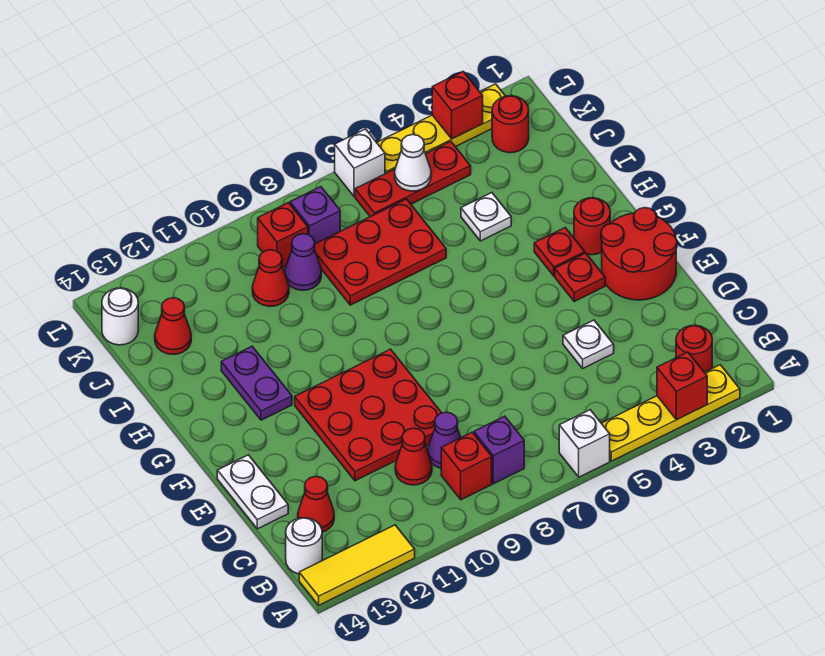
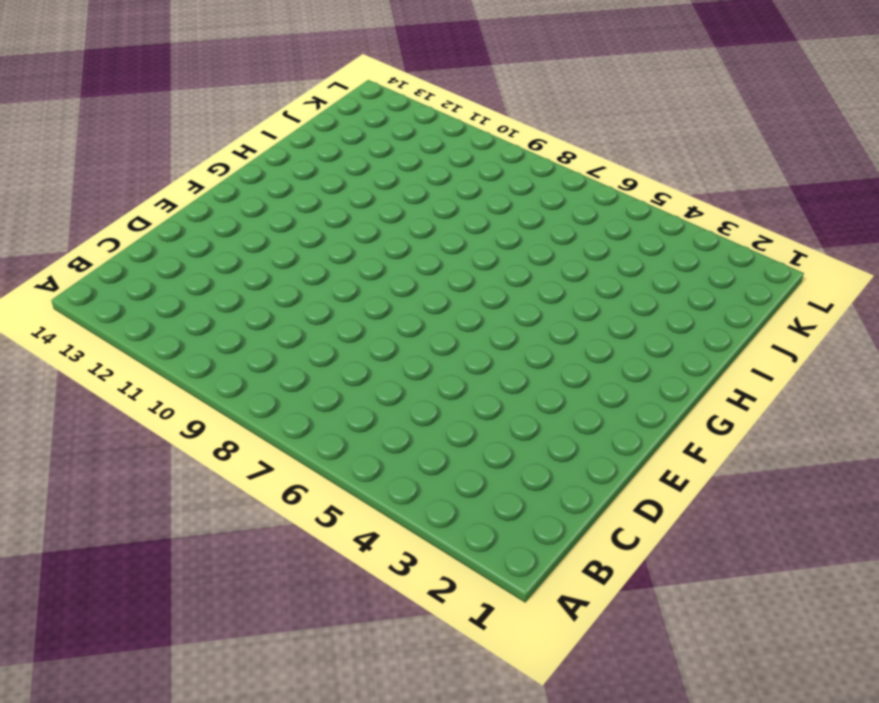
none -> yellow 1x4 plate [601,365,740,461]
none -> white 1x1 brick [559,410,610,477]
none -> yellow 1x3 tile [299,525,415,605]
none -> red 1x1 round brick [676,325,712,372]

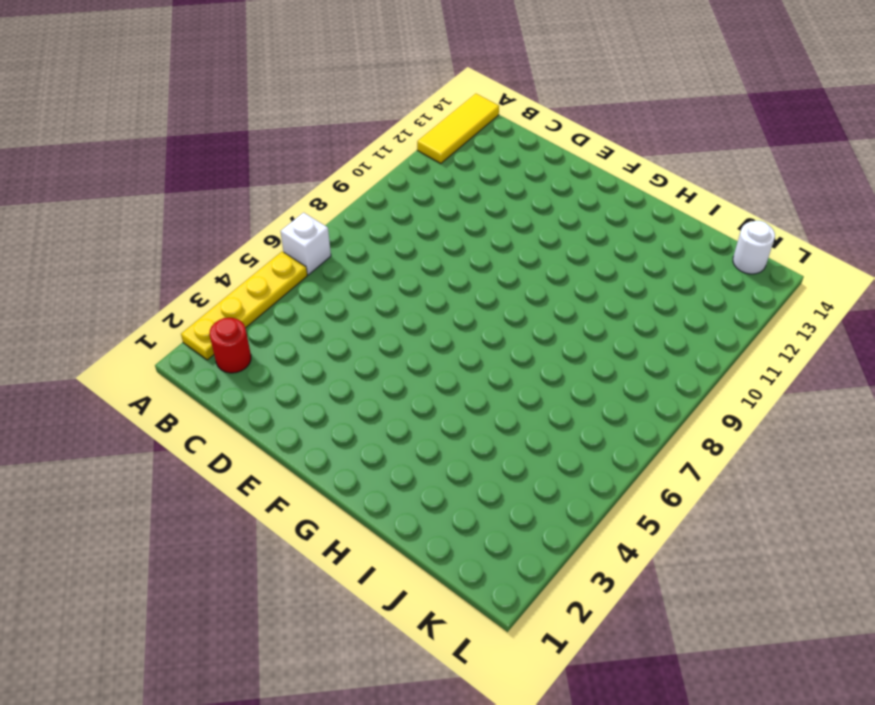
none -> purple 1x1 brick [474,416,524,484]
none -> red 1x1 brick [441,432,492,500]
none -> white 1x1 round brick [286,518,322,574]
none -> purple 1x1 cone [428,412,461,468]

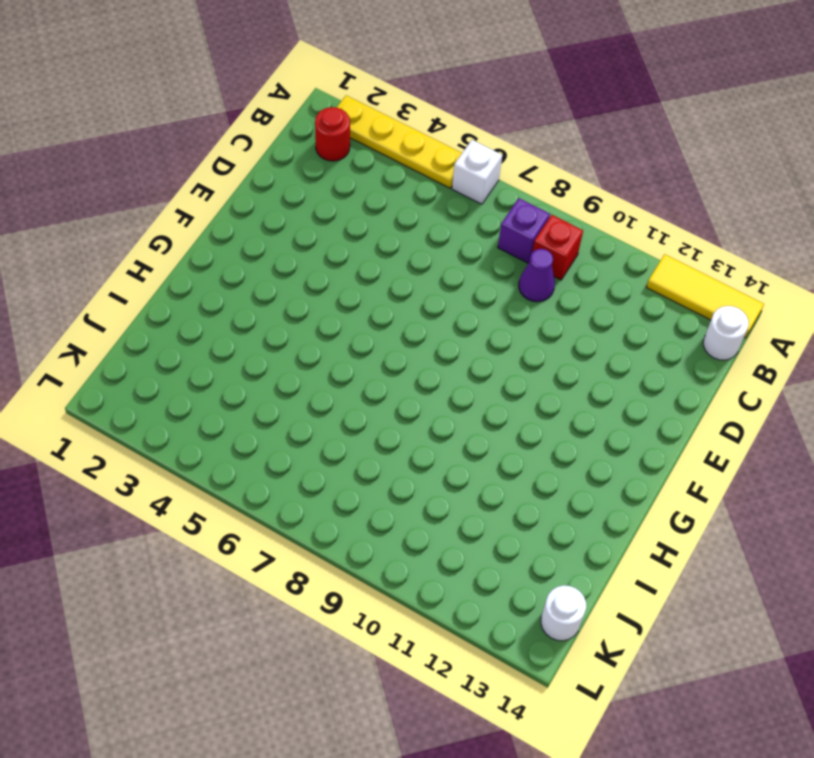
none -> red 1x1 cone [395,428,432,485]
none -> red 1x1 cone [298,476,334,532]
none -> white 1x1 plate [563,320,614,368]
none -> red 3x3 plate [295,349,441,481]

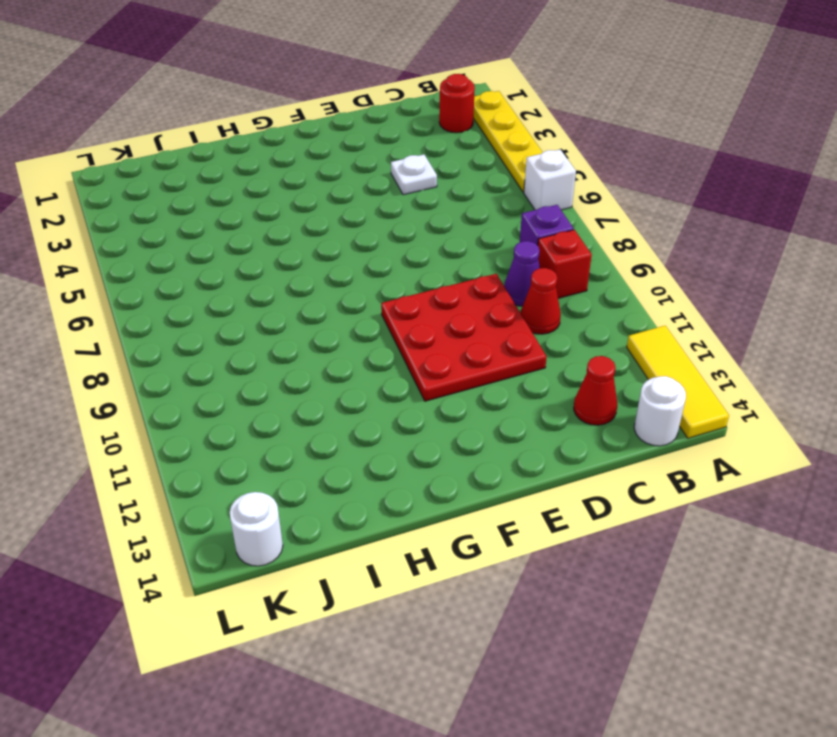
none -> white 1x2 plate [217,455,288,529]
none -> red 2x2 round brick [601,208,677,300]
none -> red 1x1 plate [555,253,605,301]
none -> red 1x1 round brick [574,198,610,255]

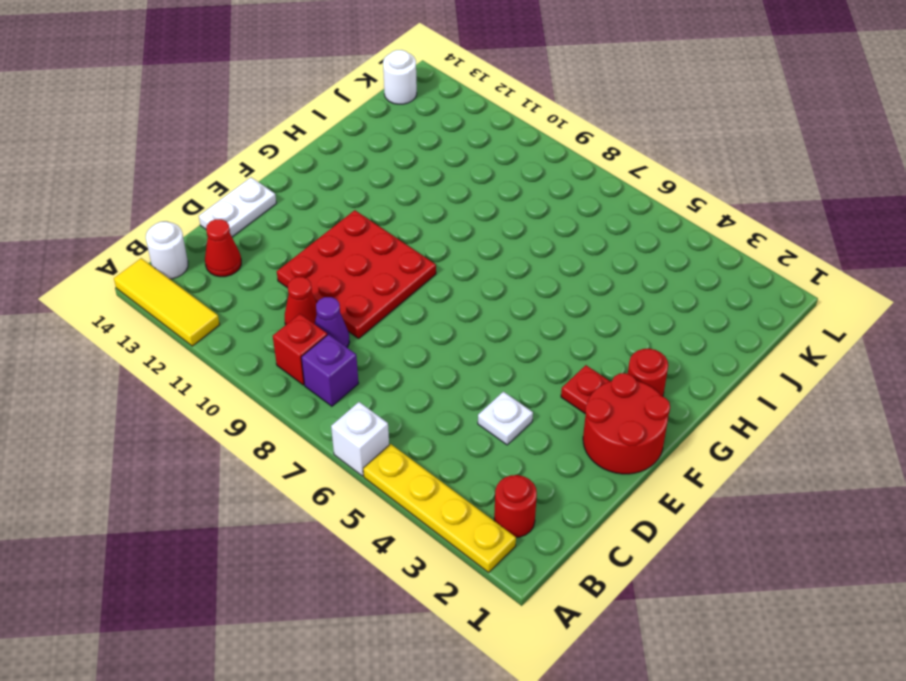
none -> red 1x1 plate [534,228,585,276]
none -> purple 1x2 plate [221,346,292,420]
none -> white 1x1 plate [461,193,511,241]
none -> red 2x3 plate [314,199,446,305]

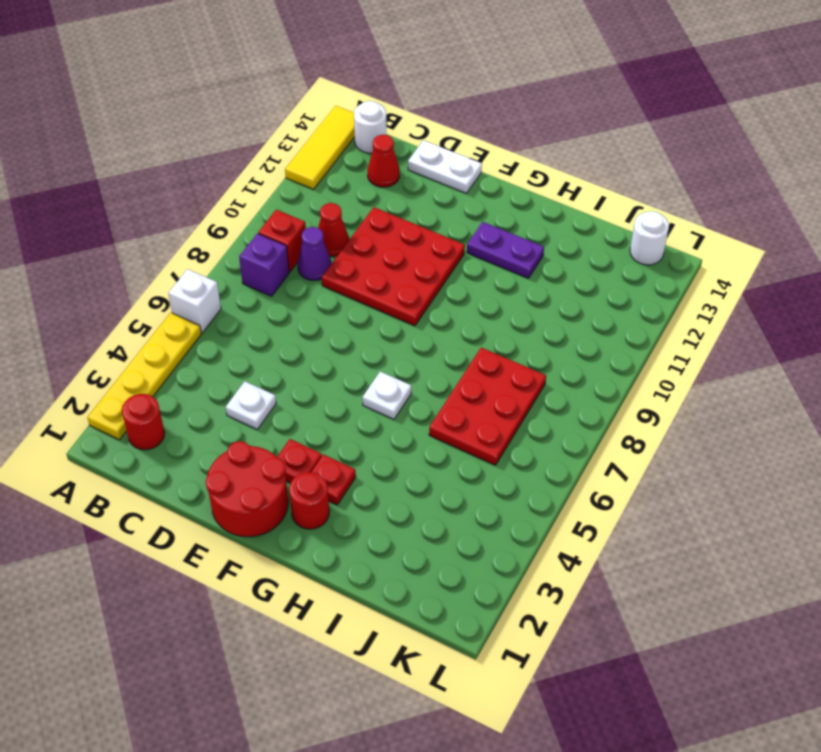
white 1x1 plate [362,372,411,419] -> white 1x1 plate moved to [461,193,511,241]
none -> purple 1x1 cone [285,234,321,290]
none -> red 1x1 cone [252,250,289,306]
none -> red 1x1 cone [155,298,191,354]
none -> red 1x1 round brick [492,96,529,153]

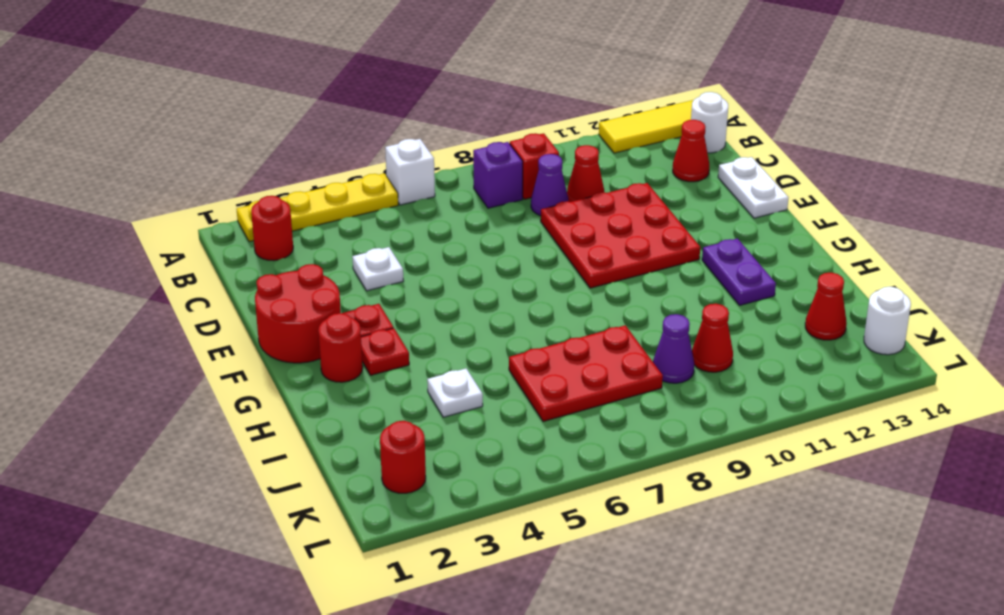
none -> red 1x3 plate [355,142,471,217]
none -> purple 1x1 brick [290,187,340,244]
none -> red 1x1 brick [258,203,308,267]
none -> yellow 1x4 plate [377,84,505,174]

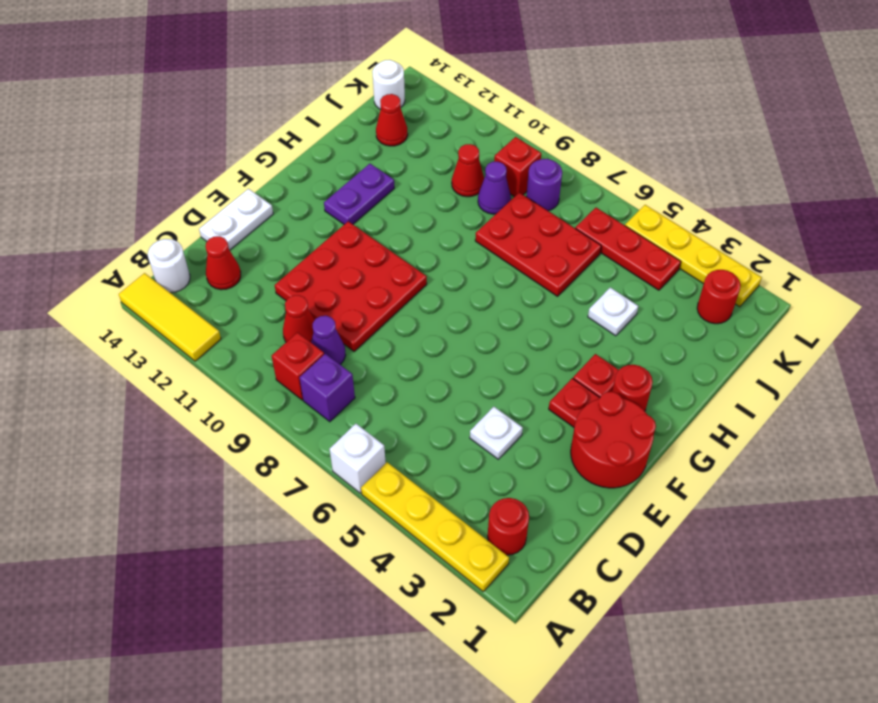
purple 1x1 round brick [526,159,562,211] -> purple 1x1 brick [290,187,340,244]
none -> white 1x1 brick [335,129,385,197]
none -> red 1x1 brick [657,352,707,420]
none -> white 1x1 cone [395,135,431,191]
none -> red 1x1 brick [432,72,483,139]

